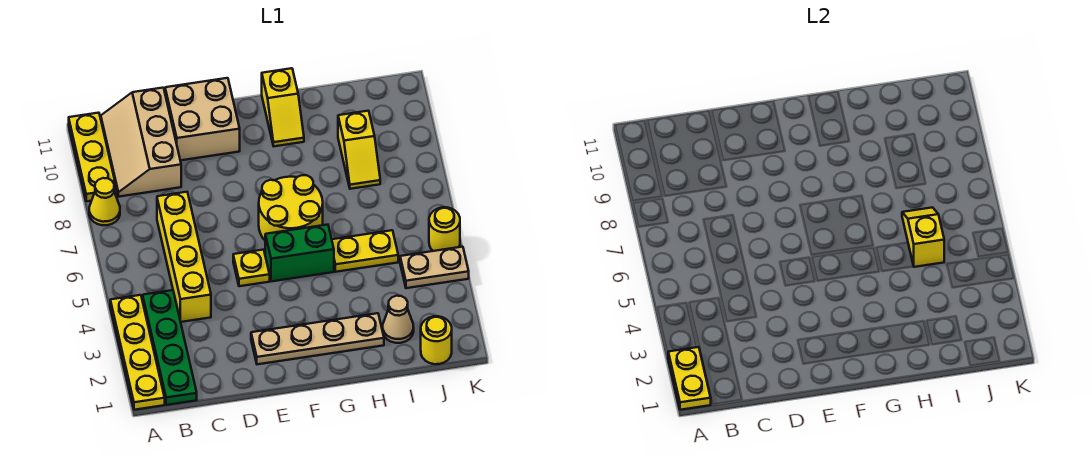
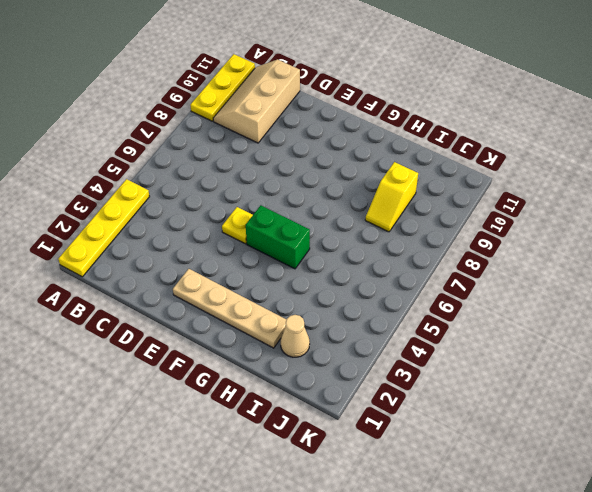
none -> yellow 1x1 cone [89,178,120,225]
none -> green 1x4 plate [143,290,197,405]
none -> yellow 1x4 brick [157,192,211,322]

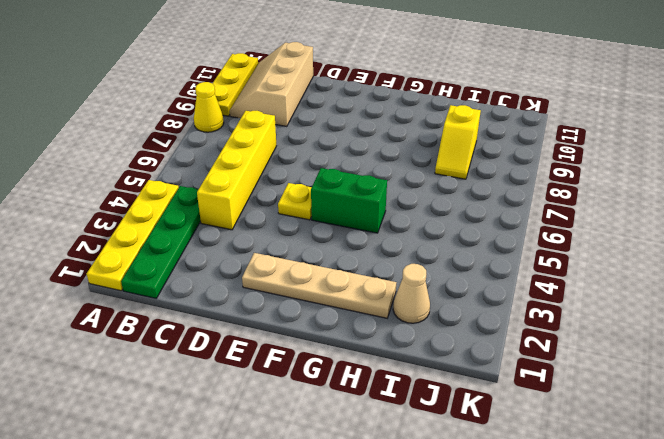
none -> tan 2x2 brick [165,78,240,160]
none -> yellow 2x2 round brick [259,175,323,240]
none -> yellow 1x2 slope [262,68,304,146]

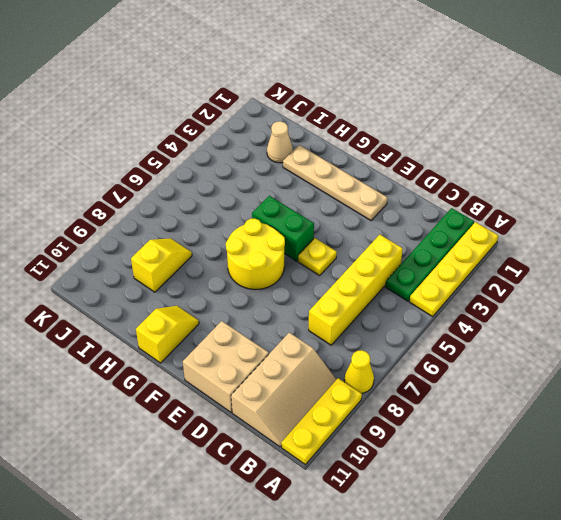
none -> yellow 1x2 plate [332,230,398,272]
none -> yellow 1x1 round brick [421,316,452,364]
none -> tan 1x2 plate [400,247,469,288]

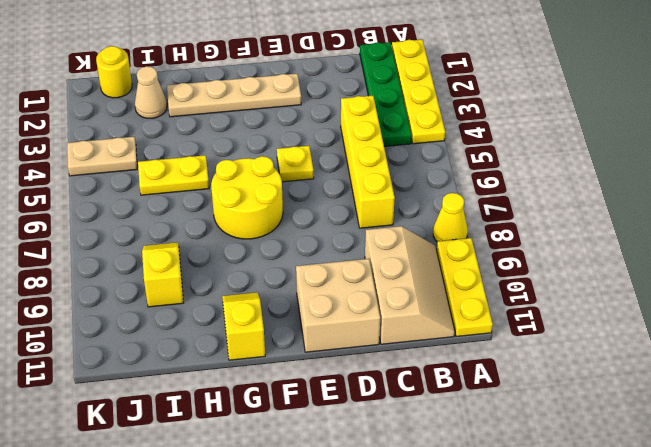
none -> green 1x2 brick [265,225,334,281]
none -> yellow 1x1 round brick [429,207,460,251]
none -> yellow 1x2 plate [668,347,711,410]

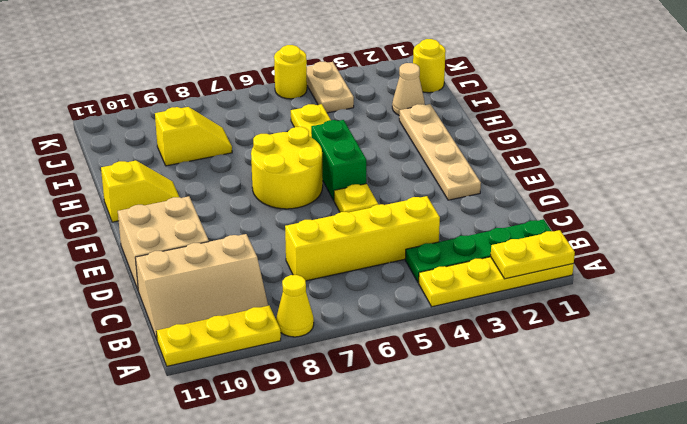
none -> yellow 1x2 slope [902,207,944,267]

